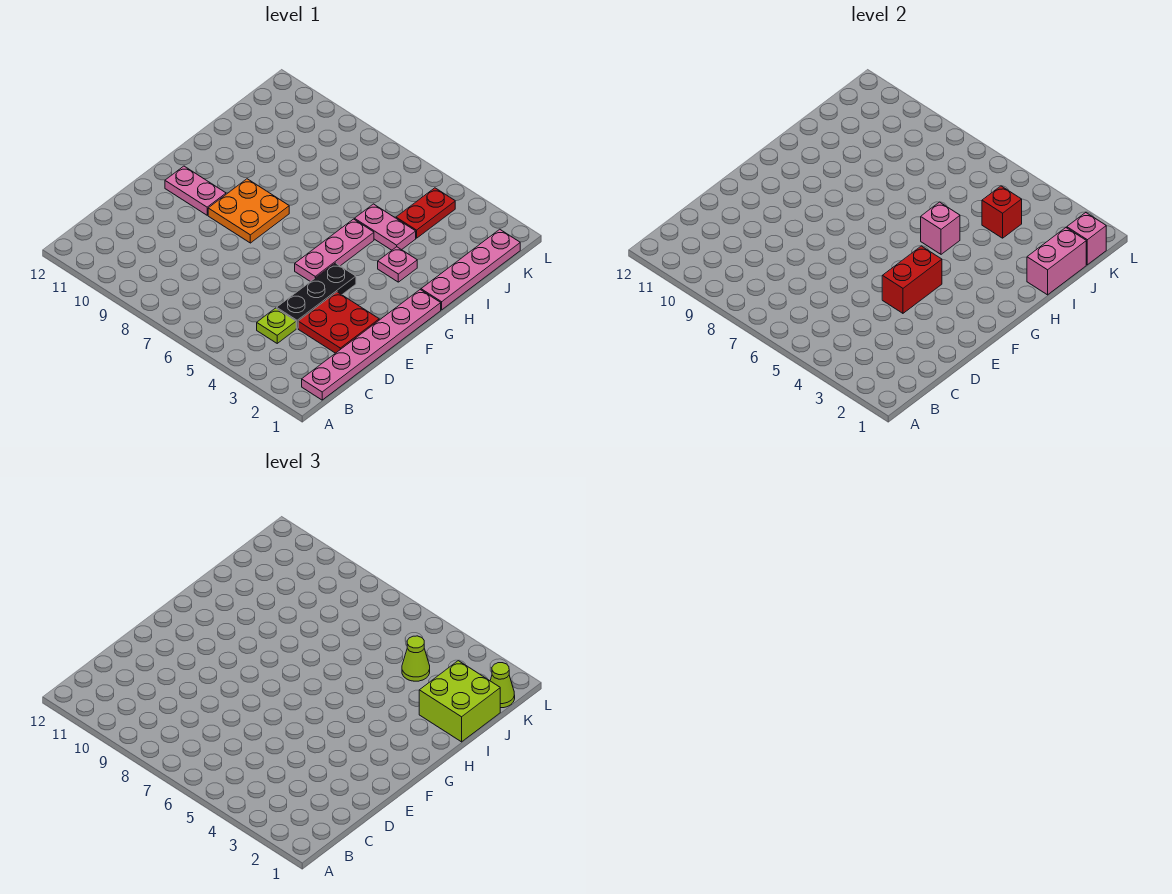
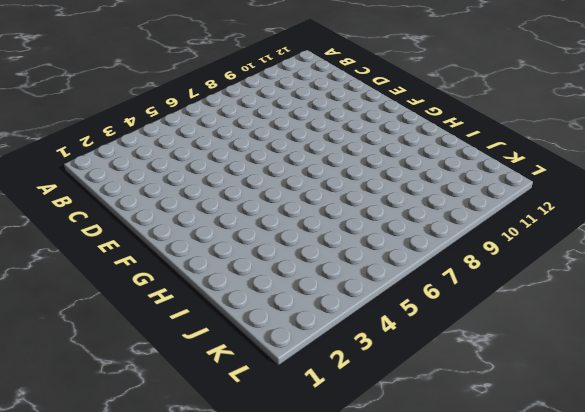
none -> pink 1x6 plate [302,290,441,400]
none -> lime 1x1 plate [257,308,296,343]
none -> red 2x2 plate [298,292,379,353]

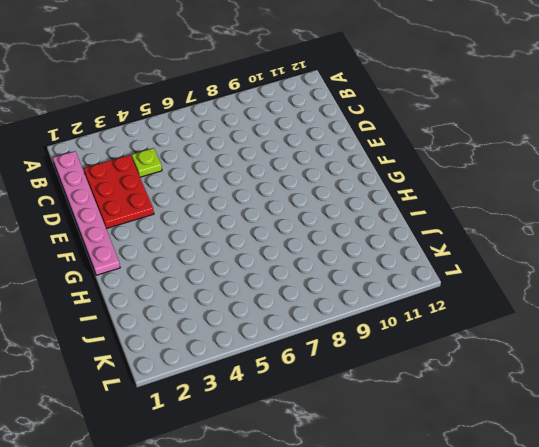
red 2x3 plate [84,155,154,229] -> red 2x2 plate [298,292,379,353]
none -> black 1x3 plate [277,263,356,328]
none -> pink 1x3 plate [295,219,374,282]
none -> orange 2x2 plate [208,179,289,243]

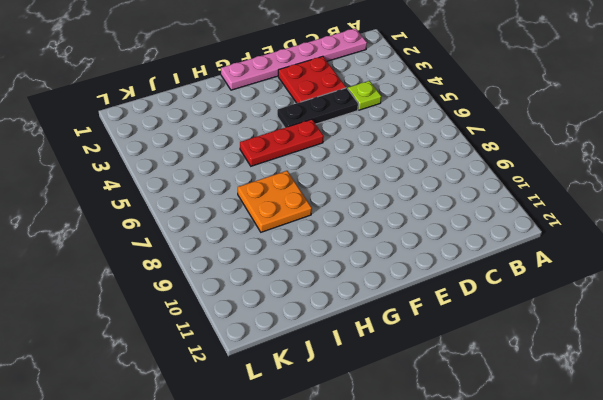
red 1x3 plate [240,119,324,166] -> pink 1x3 plate [295,219,374,282]
orange 2x2 plate [238,171,312,232] -> orange 2x2 plate moved to [208,179,289,243]
none -> pink 1x2 plate [165,166,226,215]
none -> pink 1x4 plate [421,229,520,310]
none -> pink 1x1 plate [378,247,417,282]

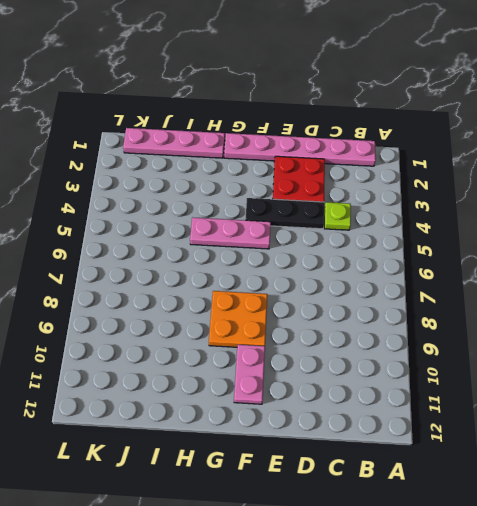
none -> pink 1x1 plate [378,247,417,282]
none -> pink 1x2 plate [354,204,416,250]
none -> red 1x2 plate [396,188,455,238]

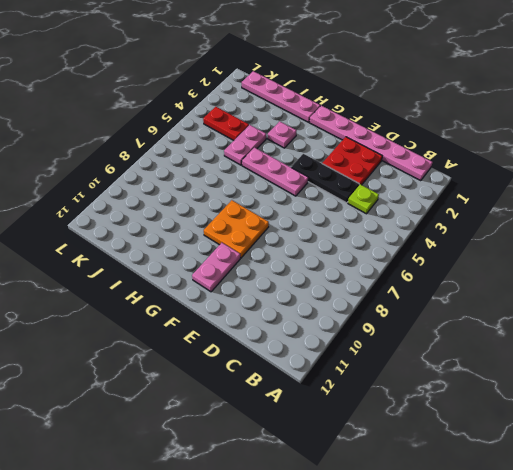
none -> red 1x2 brick [882,246,942,313]
none -> pink 1x1 brick [921,202,960,254]
none -> pink 1x2 brick [1027,228,1086,295]

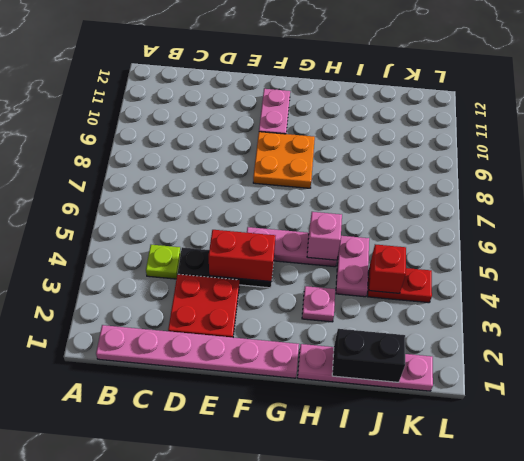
black 1x2 brick [332,329,405,382] -> pink 1x2 brick [1027,228,1086,295]
none -> pink 1x1 brick [1067,213,1106,265]
none -> lime 2x2 brick [419,661,500,742]
none -> lime 1x1 cone [402,636,430,681]

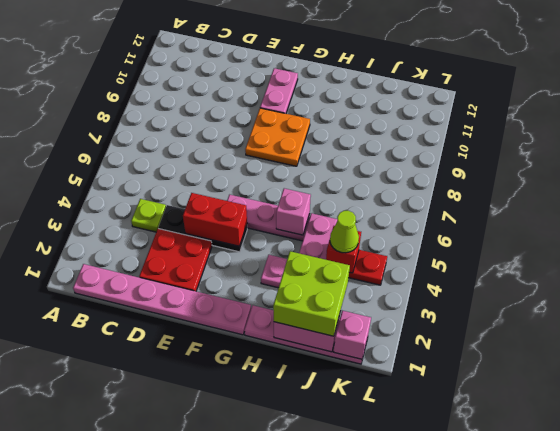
none -> lime 1x1 cone [490,663,515,708]

